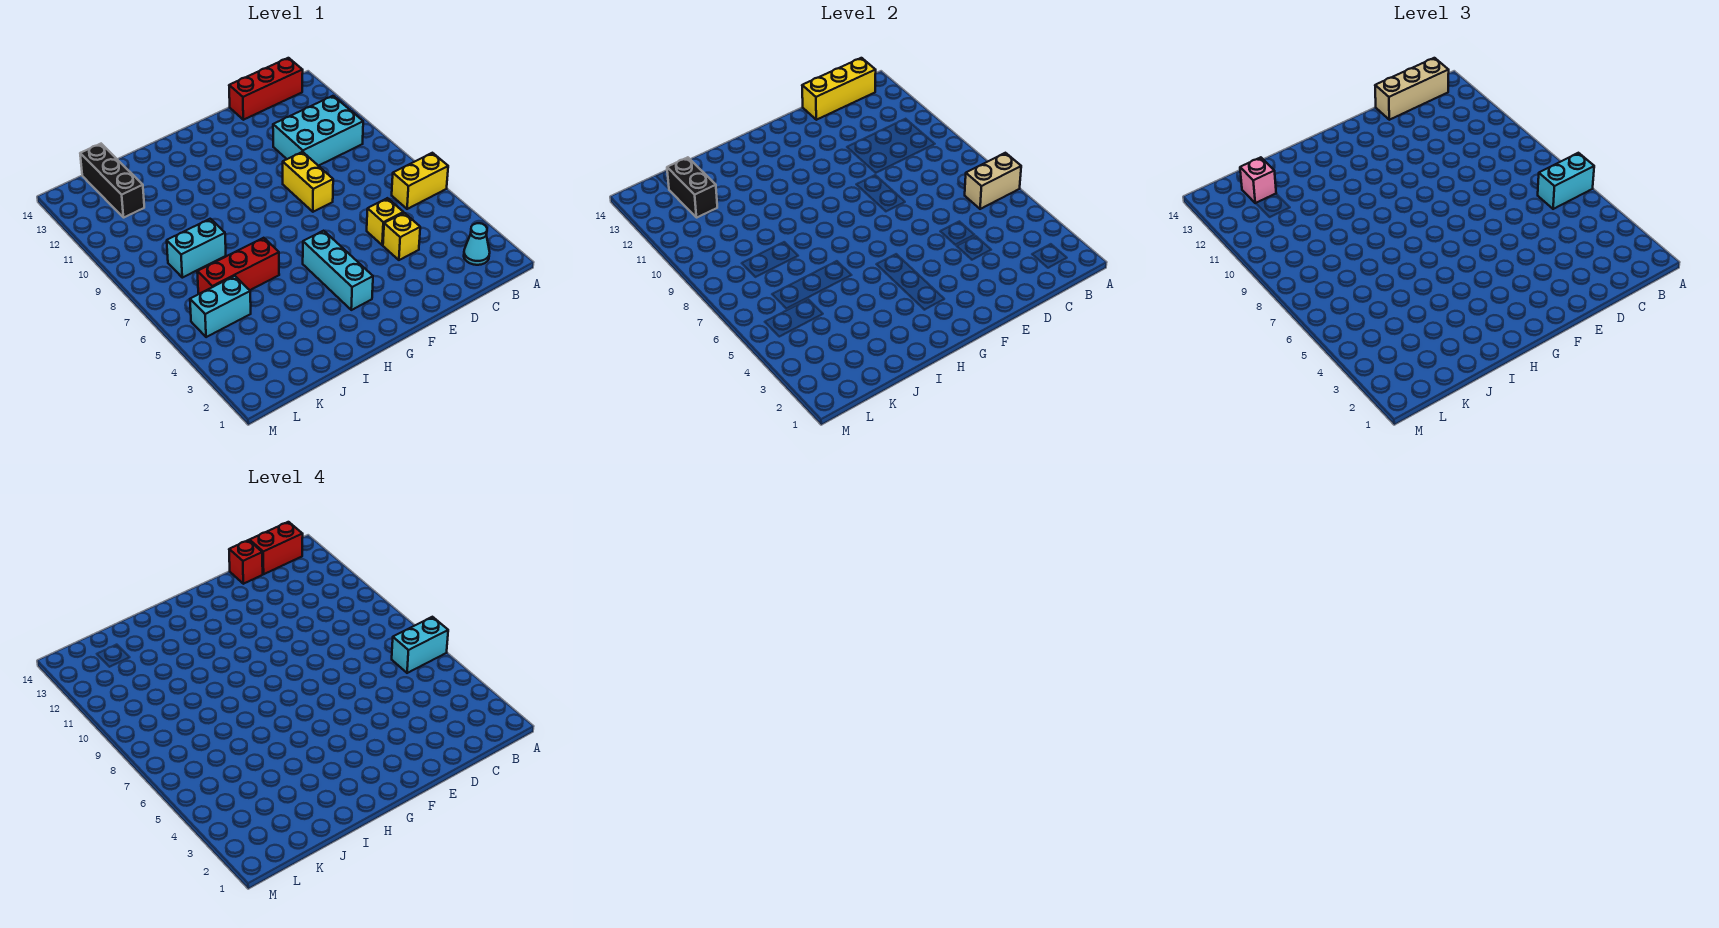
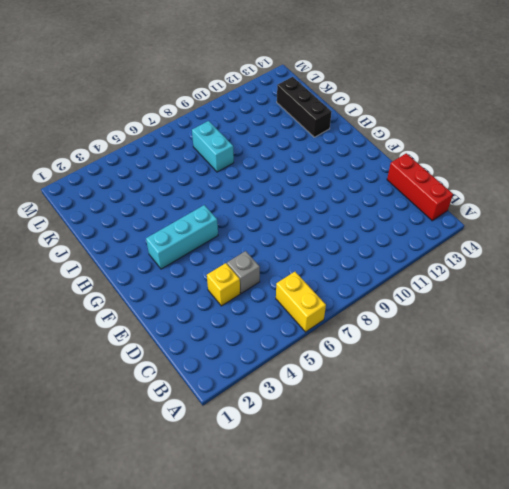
grey 1x1 brick [227,251,260,293] -> yellow 1x1 brick [367,198,403,245]
black 1x3 brick [277,77,332,137] -> black 1x3 brick turned to [80,144,144,218]
none -> cyan 1x1 cone [464,223,490,265]
none -> cyan 2x3 brick [273,96,363,166]
none -> yellow 1x2 brick [283,152,333,212]

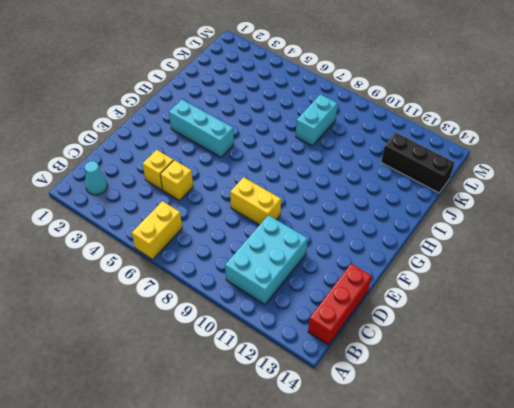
none -> red 1x3 brick [197,238,279,294]
none -> cyan 1x2 brick [190,276,251,337]
none -> tan 1x2 brick [965,153,1021,209]

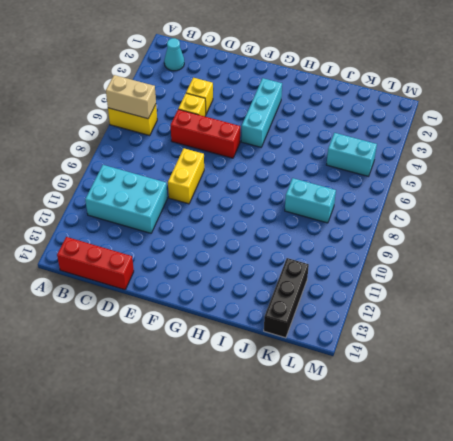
red 1x3 brick [171,109,240,158] -> red 1x3 brick moved to [197,238,279,294]
none -> yellow 1x3 brick [802,58,876,120]
none -> black 1x2 brick [667,157,717,218]
none -> cyan 1x2 brick [1538,153,1594,209]

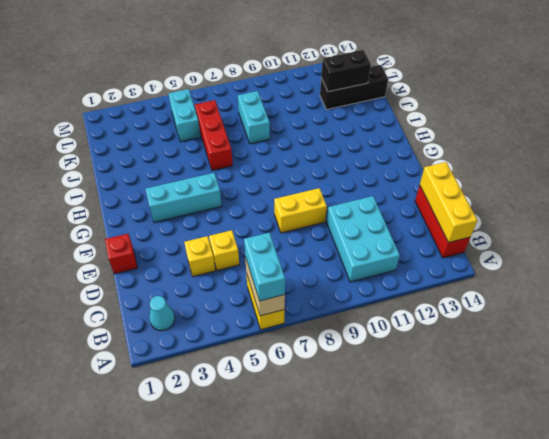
red 1x1 brick [105,234,137,274] -> red 1x1 brick moved to [229,540,263,584]
none -> tan 1x3 brick [1375,58,1449,120]
none -> pink 1x1 brick [1240,157,1276,203]
none -> cyan 1x2 brick [392,617,448,673]

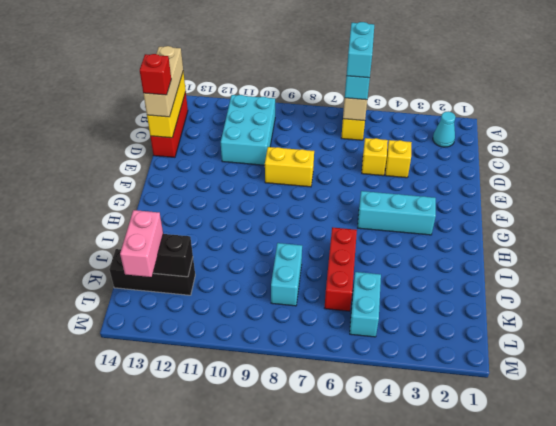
pink 1x2 brick [120,210,163,277] -> pink 1x1 brick [1240,157,1276,203]
none -> red 1x2 brick [250,522,303,574]

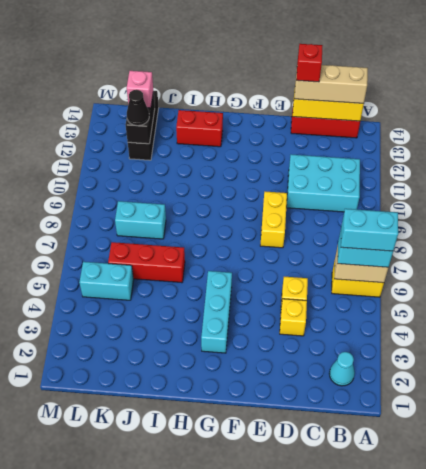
red 1x2 brick [176,110,223,147] -> red 1x2 brick moved to [250,522,303,574]
black 1x1 cone [127,90,149,126] -> none

